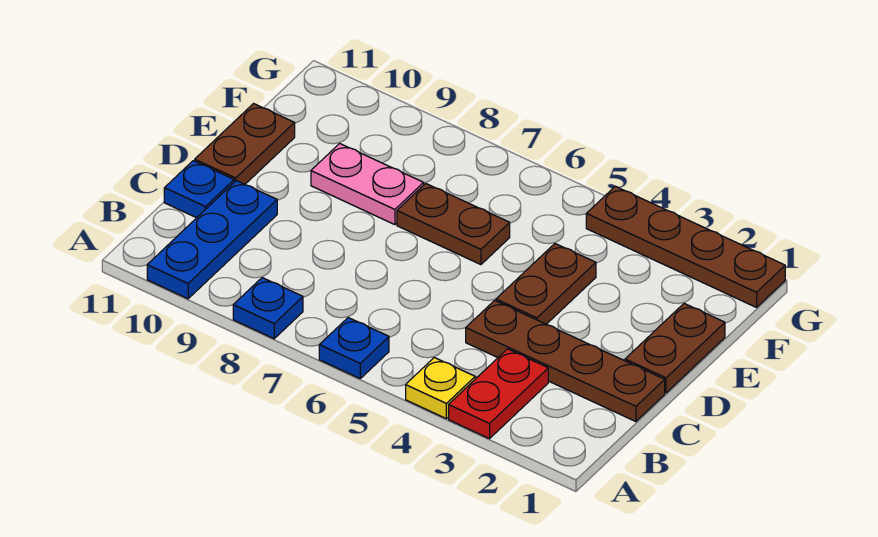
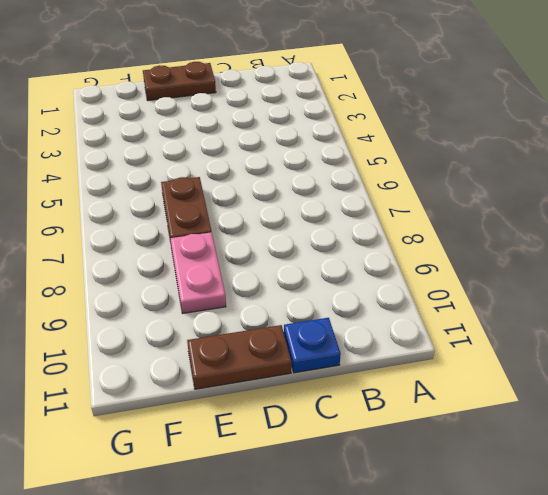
none -> red 1x2 plate [449,349,548,439]
none -> yellow 1x1 plate [406,358,475,419]
none -> blue 1x1 plate [319,318,389,378]

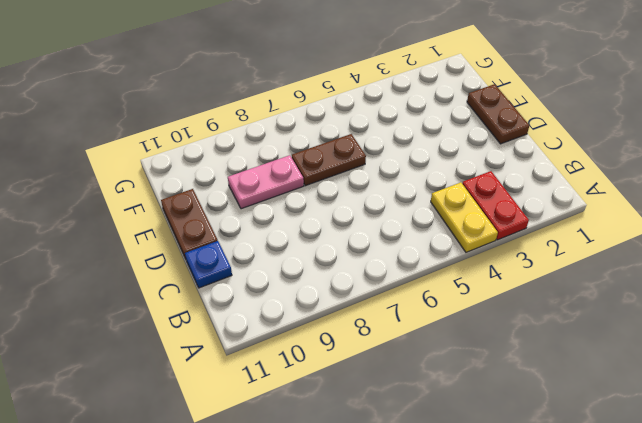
yellow 1x2 plate [431,182,498,252] -> yellow 1x1 plate [406,358,475,419]
none -> blue 1x1 plate [319,318,389,378]
none -> blue 1x1 plate [233,278,303,339]
none -> blue 1x3 plate [147,181,277,299]

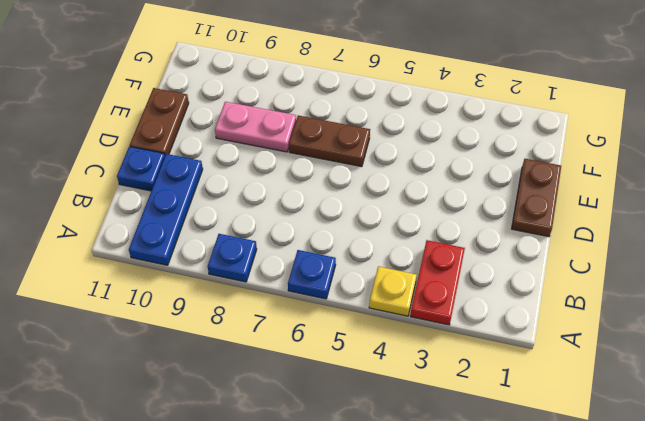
none -> brown 1x4 plate [466,300,665,422]
none -> brown 1x2 plate [496,244,596,324]
none -> brown 1x4 plate [586,186,785,307]

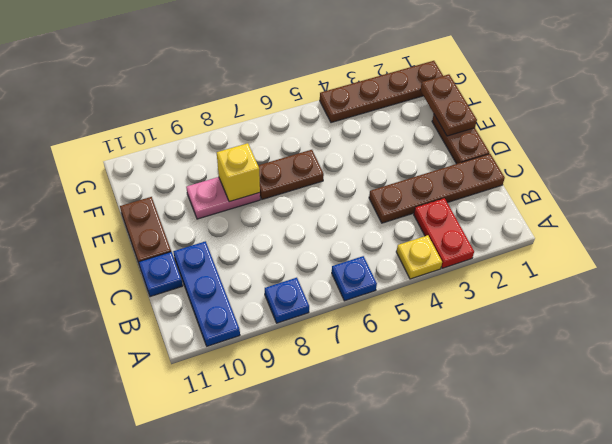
brown 1x2 plate [420,74,477,136] -> brown 1x2 plate moved to [496,244,596,324]
yellow 1x1 brick [217,143,260,202] -> none

